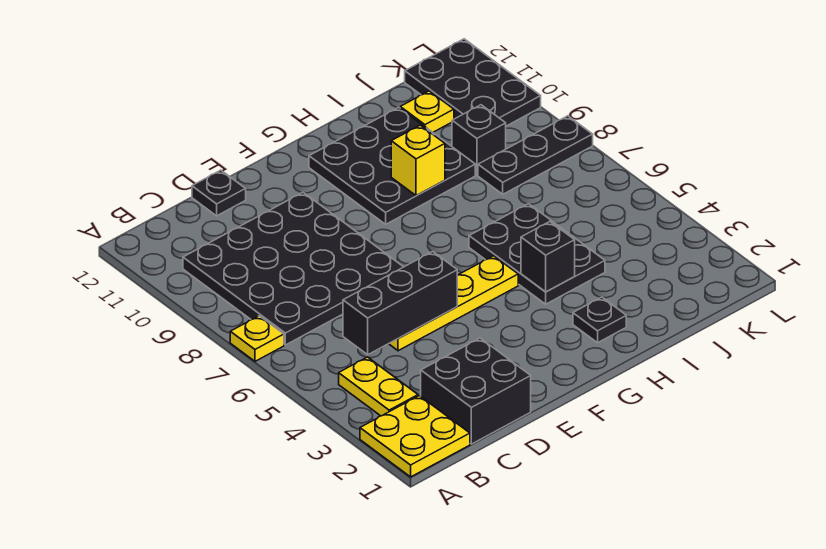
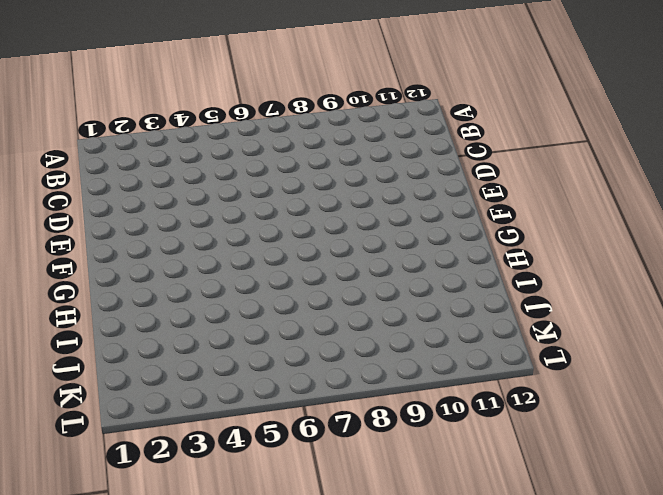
none -> yellow 2x2 plate [360,396,470,477]
none -> yellow 1x1 plate [230,316,284,361]
none -> yellow 1x2 plate [339,357,418,416]

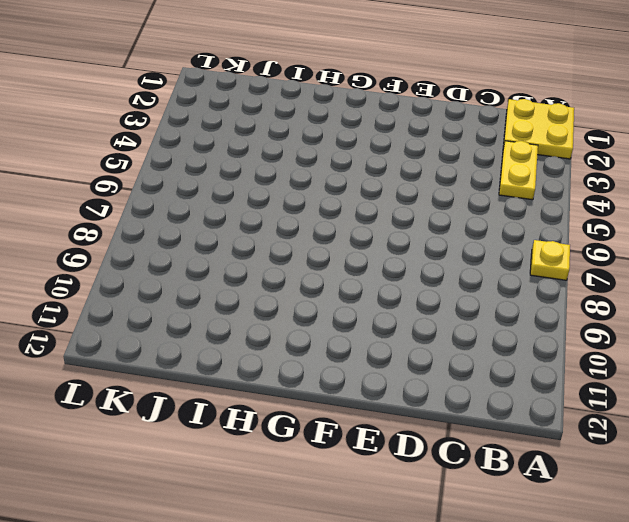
none -> black 4x4 plate [183,192,403,345]
none -> black 2x2 brick [421,338,531,444]
none -> yellow 1x4 plate [389,256,518,351]

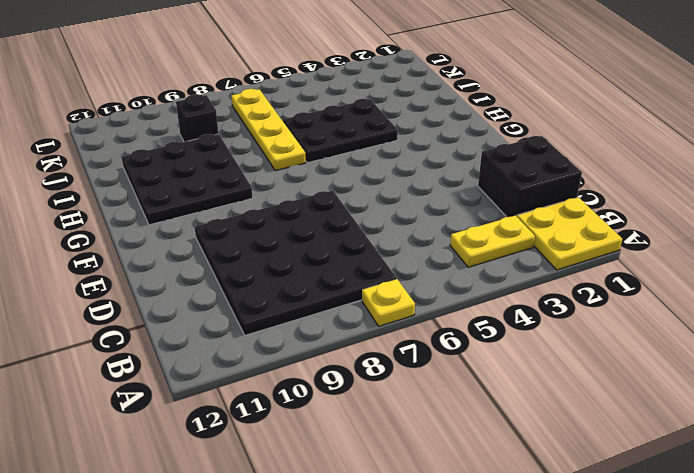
yellow 1x4 plate [231,89,306,171] -> yellow 1x4 plate moved to [389,256,518,351]
none -> black 1x1 plate [192,170,246,216]
none -> black 1x1 plate [573,297,626,343]
none -> black 1x3 plate [478,116,593,194]

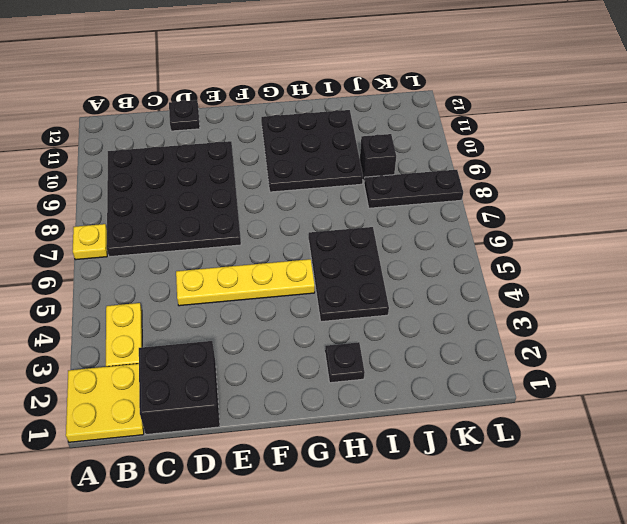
none -> yellow 1x1 plate [400,91,454,132]
none -> black 2x3 plate [405,39,541,126]
none -> black 1x3 brick [343,252,457,355]

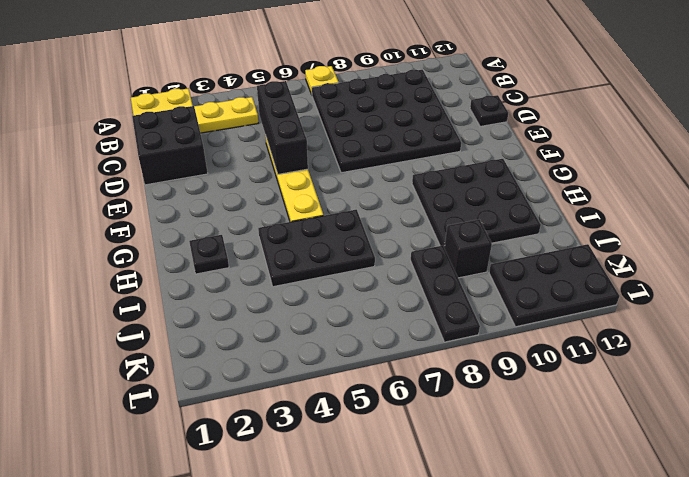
none -> yellow 1x1 plate [400,91,454,132]
none -> black 1x1 brick [521,222,575,292]
none -> yellow 1x1 brick [391,125,445,196]

